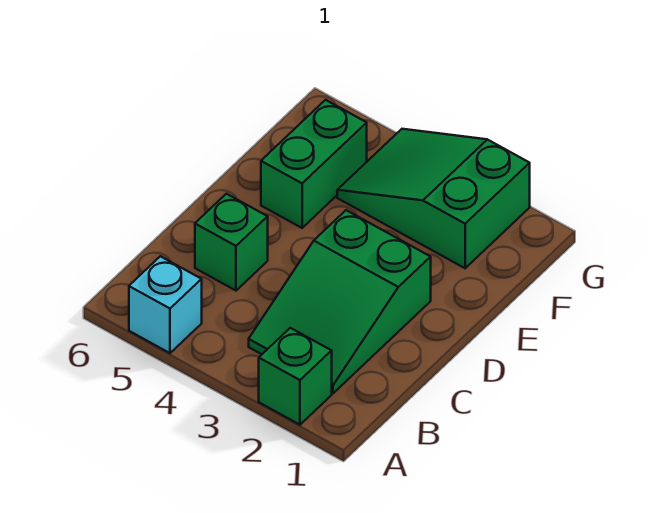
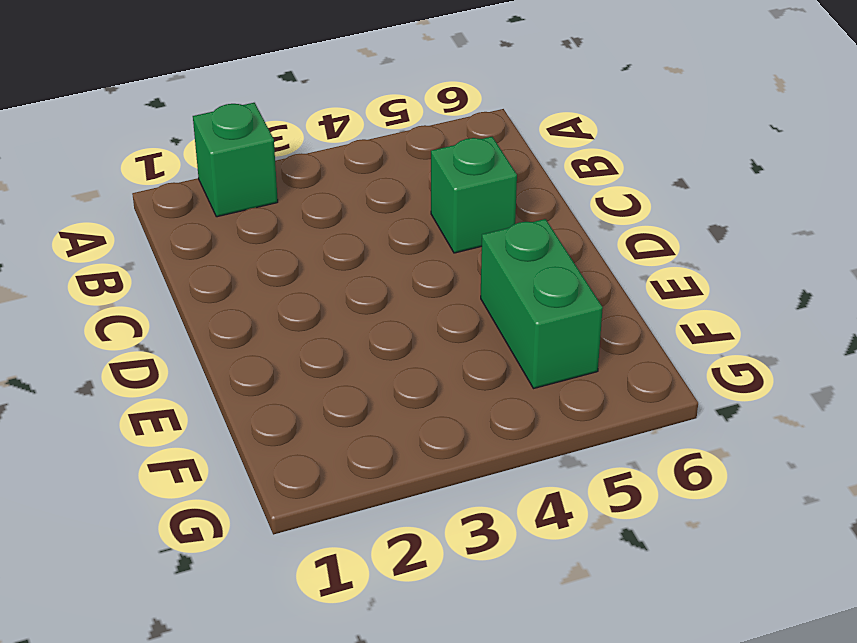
none -> cyan 1x1 brick [129,256,202,353]
none -> green 2x3 slope [249,210,431,393]

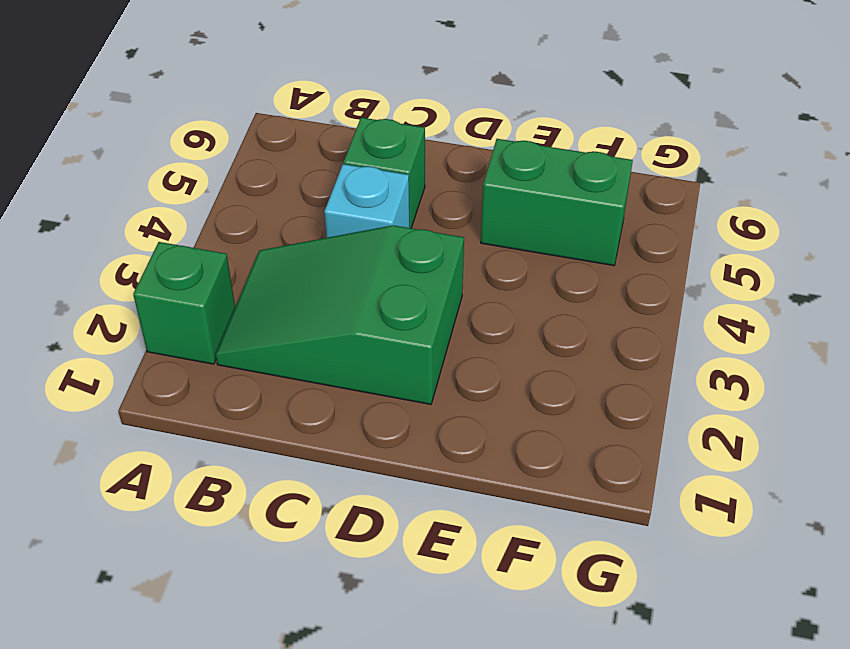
cyan 1x1 brick [324,164,409,238] -> cyan 1x1 brick moved to [129,256,202,353]
none -> green 2x3 slope [337,129,530,268]

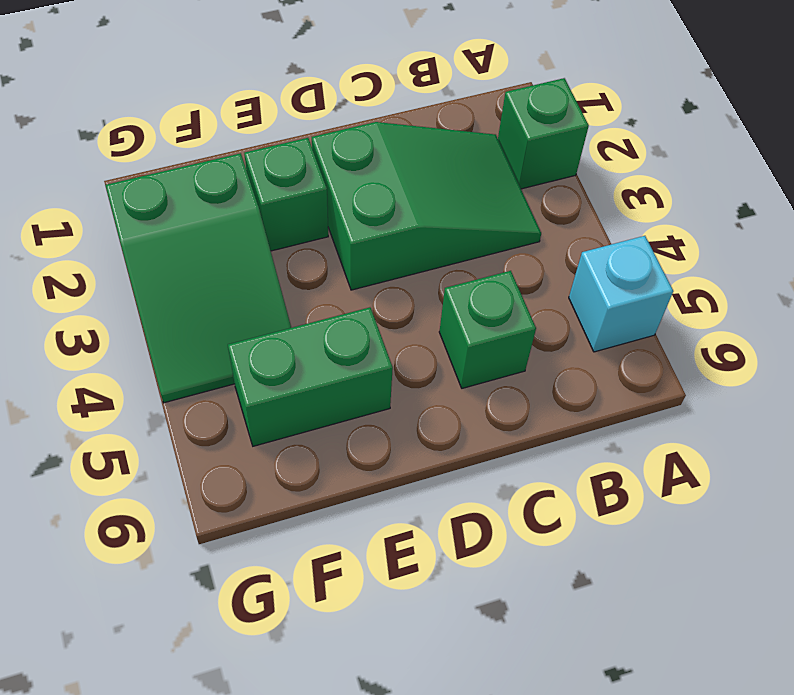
green 1x1 brick [244,138,328,251] -> none

